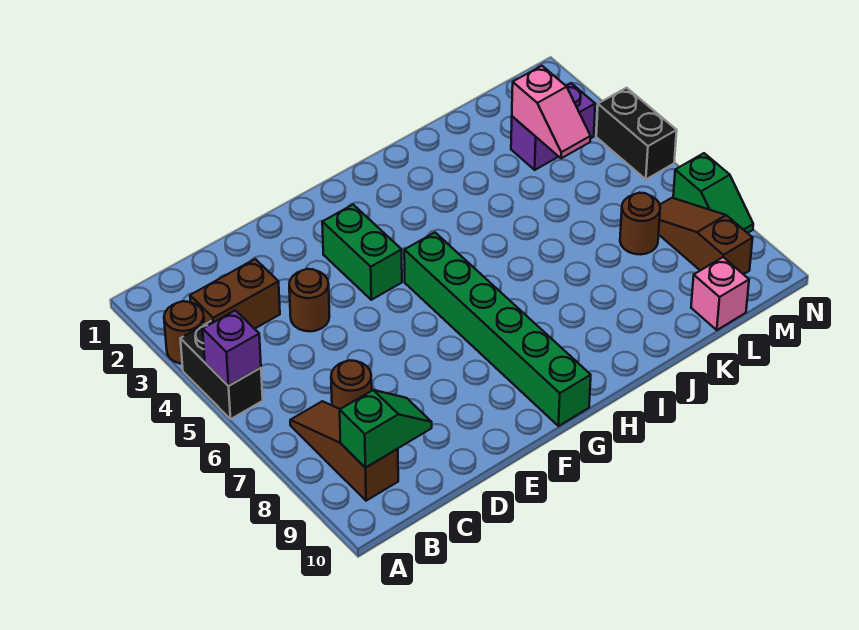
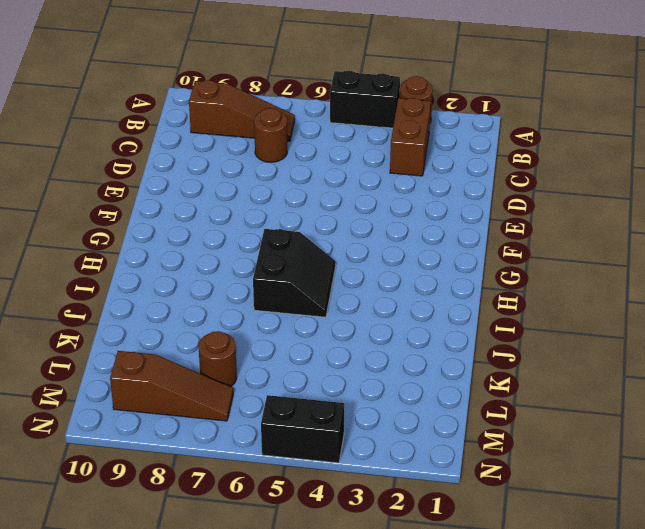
black 2x2 slope [253,229,336,317] -> none
none -> brown 1x1 round brick [289,269,329,331]
none -> green 1x2 brick [322,205,402,300]
none -> green 1x6 brick [404,233,591,426]

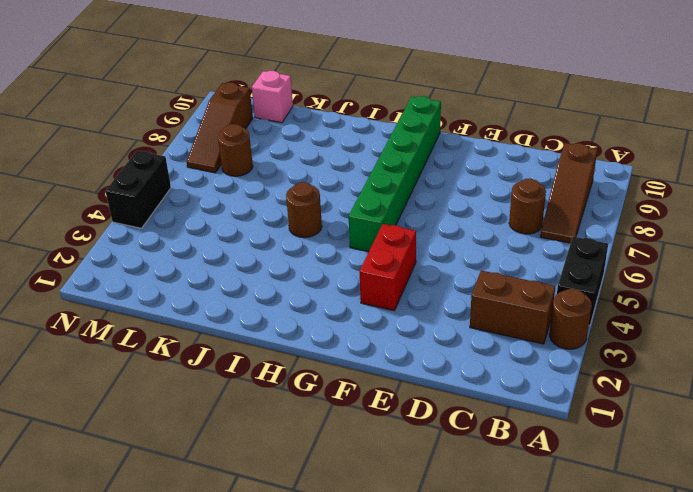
red 1x2 brick [359,224,416,311] -> green 1x2 brick [322,205,402,300]
brown 1x1 round brick [286,182,322,238] -> brown 1x1 round brick moved to [289,269,329,331]
none -> purple 1x2 brick [511,83,595,170]
none -> green 1x2 slope [673,153,753,233]
none -> purple 1x1 brick [203,310,261,386]

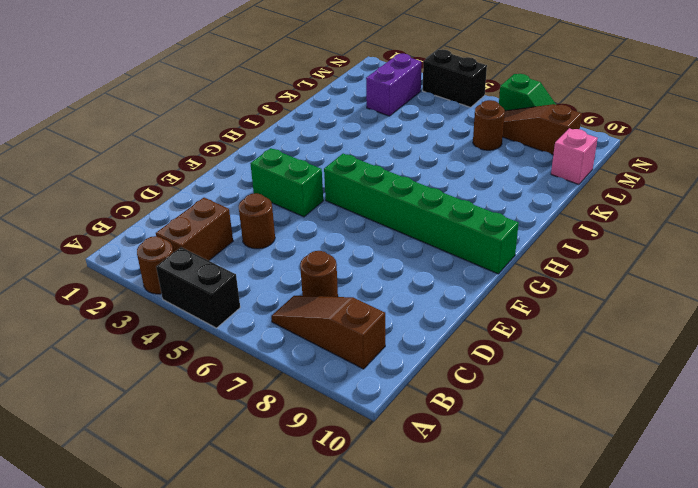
none -> purple 1x1 brick [203,310,261,386]
none -> green 1x2 slope [340,390,432,468]
none -> pink 1x2 slope [512,66,591,158]

